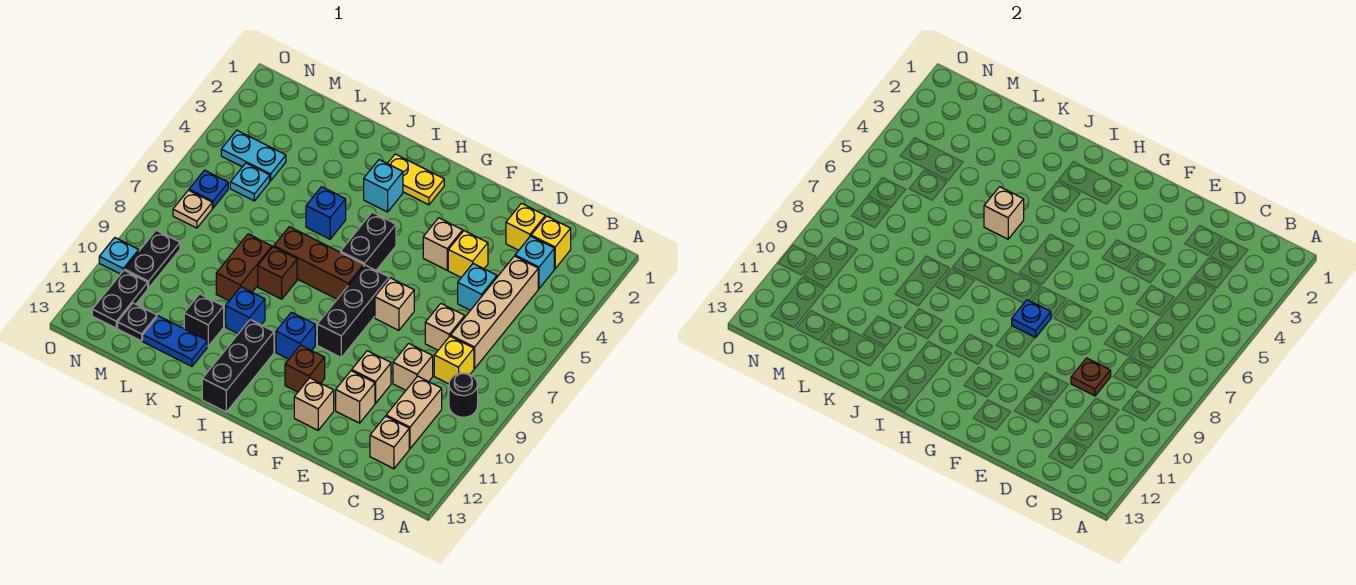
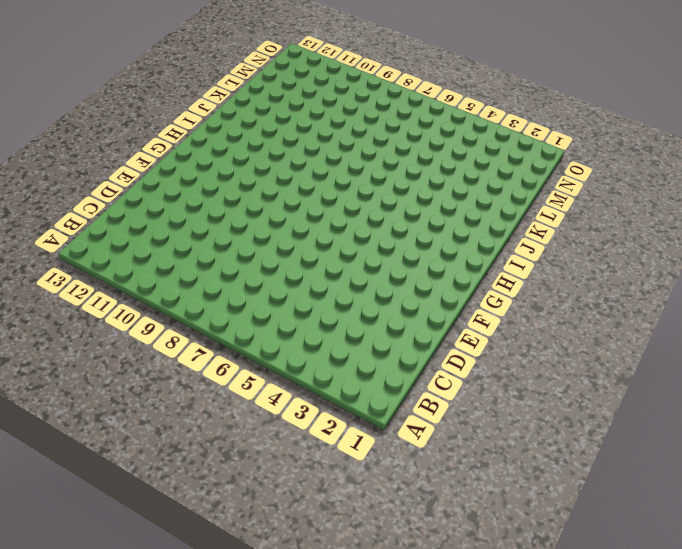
none -> black 1x1 round brick [449,373,478,417]
none -> yellow 1x1 brick [531,216,571,269]
none -> cyan 1x1 brick [515,236,554,289]
none -> tan 1x4 brick [451,256,538,369]

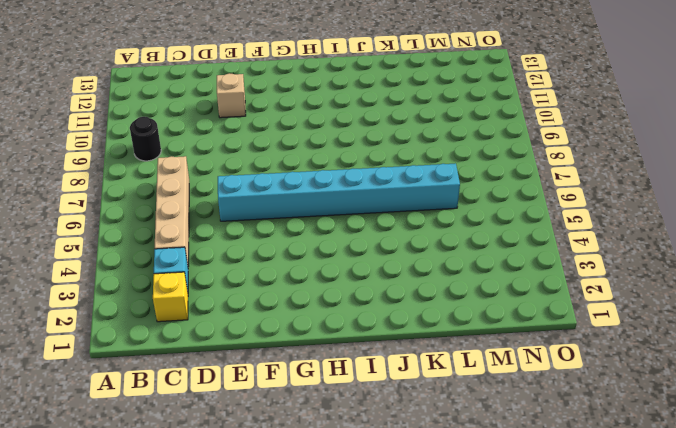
cyan 1x8 brick [218,163,460,221] -> black 1x2 brick [341,212,396,270]
none -> yellow 1x1 brick [434,336,474,384]
none -> tan 1x2 brick [386,376,442,449]
none -> tan 1x1 brick [370,416,409,469]
none -> yellow 1x1 brick [506,203,545,250]

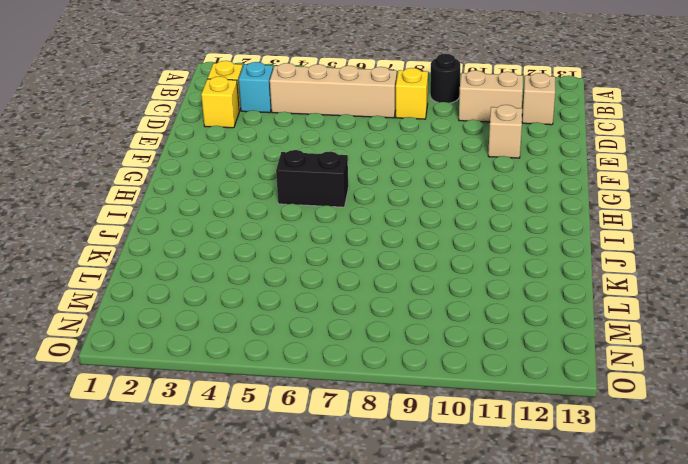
none -> cyan 1x1 brick [458,264,497,310]
none -> tan 1x1 brick [425,304,465,350]
none -> tan 1x1 brick [393,343,433,390]
none -> yellow 1x1 brick [448,231,488,277]

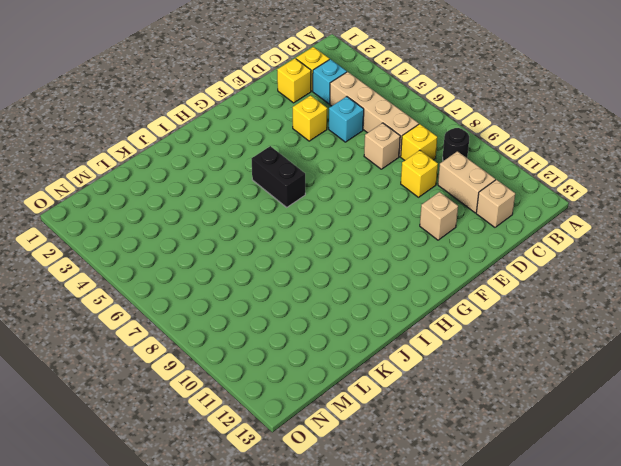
yellow 1x1 brick [401,150,438,197] -> tan 1x1 brick [393,343,433,390]
none -> tan 1x1 brick [352,351,391,403]
none -> tan 1x1 brick [423,218,463,270]
none -> tan 1x1 brick [375,278,414,330]
none -> tan 1x1 brick [294,378,334,430]

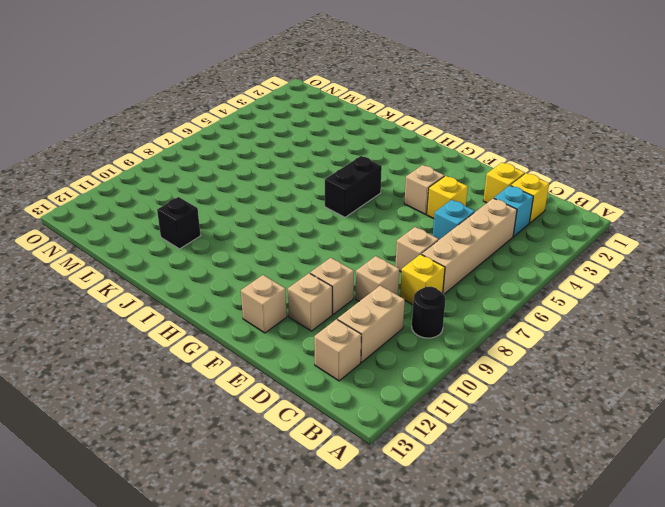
none -> tan 1x1 brick [375,278,414,330]
none -> black 1x3 brick [317,265,389,357]
none -> brown 1x1 brick [285,345,325,392]
none -> yellow 1x2 plate [388,154,444,205]

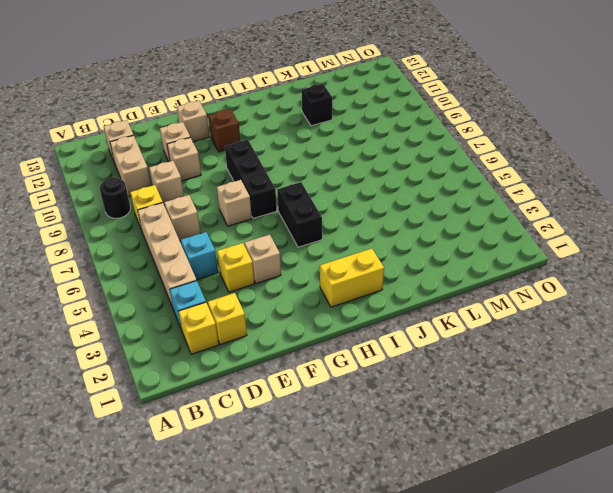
yellow 1x2 brick [320,249,384,307] -> yellow 1x2 plate [388,154,444,205]
none -> brown 1x3 brick [274,227,364,299]
none -> blue 1x1 brick [276,312,315,359]
none -> cyan 1x1 brick [364,160,403,212]
none -> black 1x3 brick [202,320,274,412]

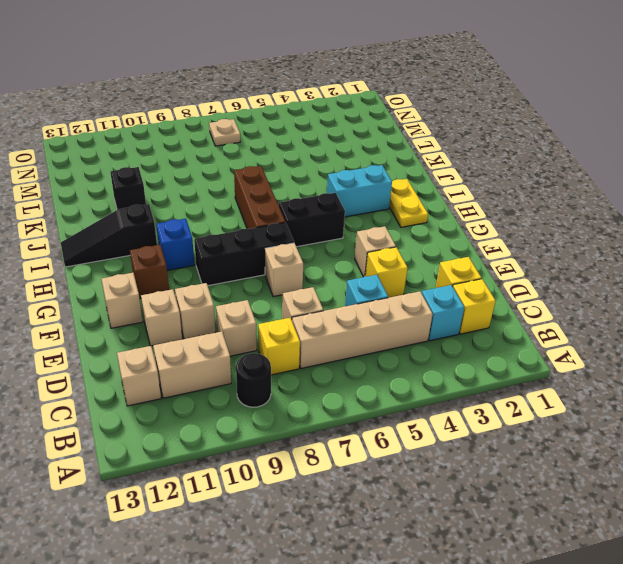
cyan 1x2 brick [327,165,392,217] -> cyan 1x1 brick [364,160,403,212]
black 1x3 slope [61,204,157,267] -> black 1x3 brick [202,320,274,412]
none -> blue 1x1 brick [306,187,346,239]
none -> brown 1x1 brick [258,247,297,299]
none -> blue 1x1 brick [226,287,265,334]
none -> brown 1x2 brick [216,234,272,301]

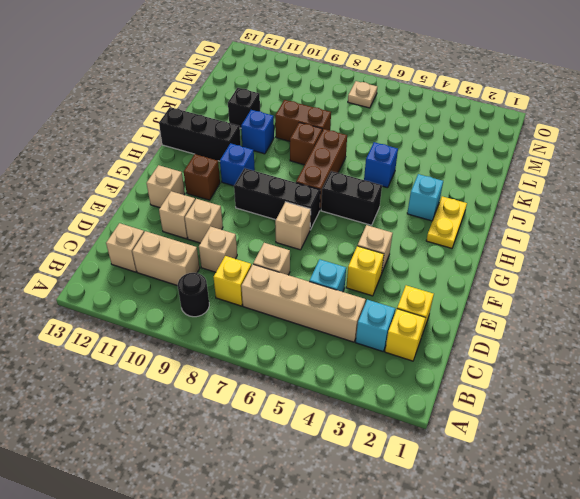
none -> blue 1x2 plate [143,316,207,366]
none -> cyan 1x2 plate [221,130,286,181]
none -> cyan 1x1 plate [230,163,270,201]
none -> black 1x1 plate [118,303,157,341]

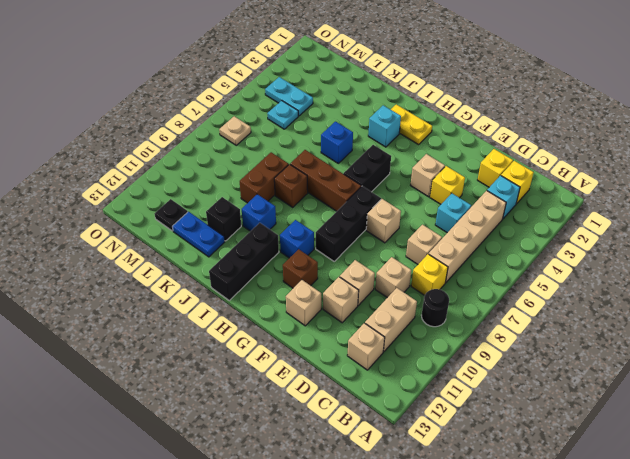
none -> blue 1x1 plate [189,170,228,208]
none -> black 1x2 plate [125,230,180,288]
none -> black 1x2 plate [92,270,148,328]
none -> cyan 1x1 plate [99,238,139,274]

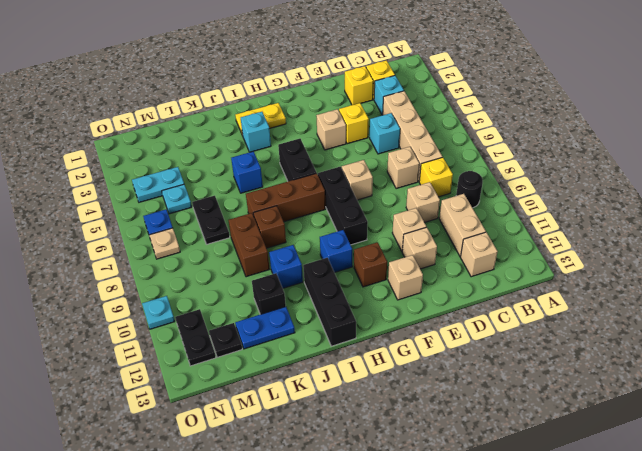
black 1x2 plate [192,196,230,244] -> black 1x2 plate moved to [125,230,180,288]
none -> brown 1x1 plate [1071,358,1111,396]
none -> blue 1x1 plate [1012,300,1051,338]
none -> tan 1x1 brick [984,187,1024,239]

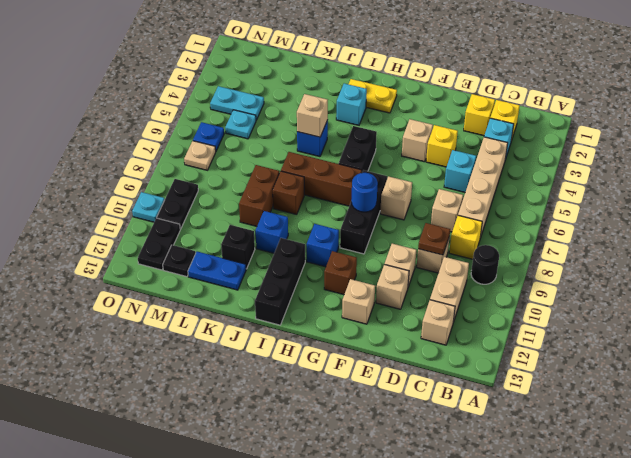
blue 1x1 round brick [351,173,378,212] -> blue 1x1 plate [1012,300,1051,338]

